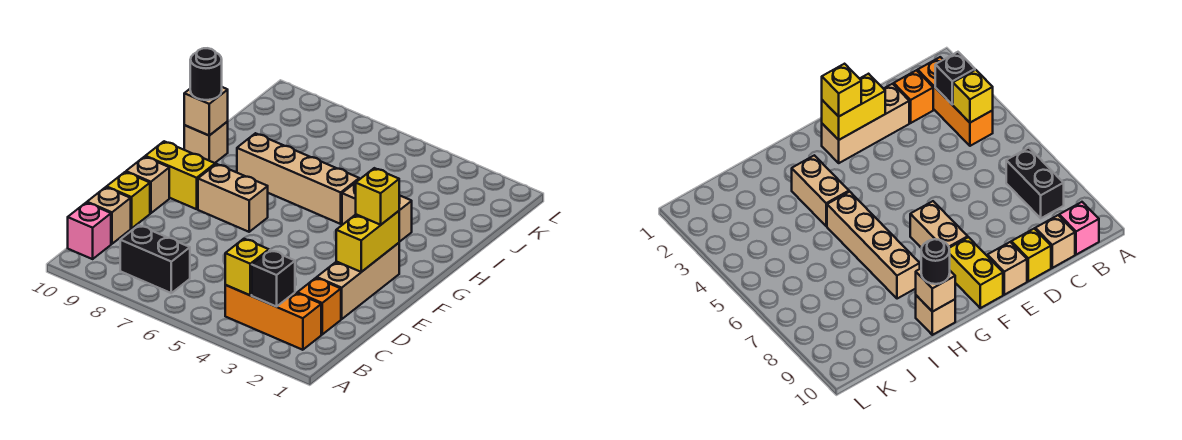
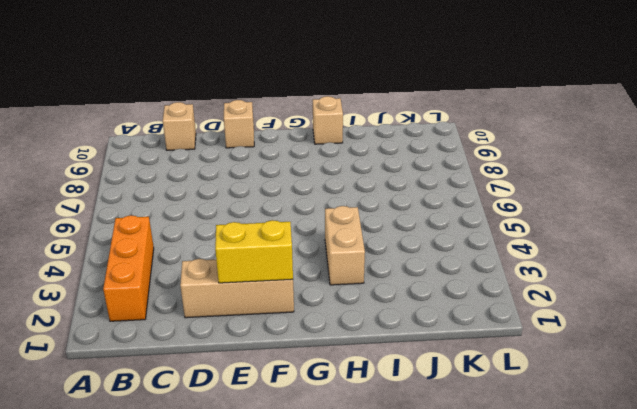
none -> black 1x2 brick [120,225,190,293]
none -> pink 1x1 brick [68,203,111,259]
none -> orange 1x1 brick [297,278,341,334]

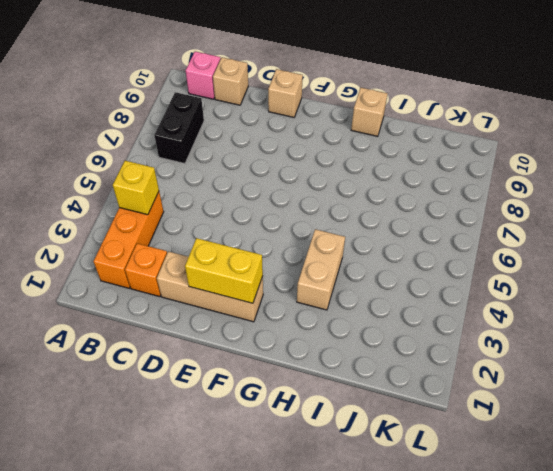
none -> yellow 1x1 brick [107,172,150,229]
none -> tan 1x2 brick [198,164,268,232]
none -> yellow 1x2 brick [145,141,215,209]

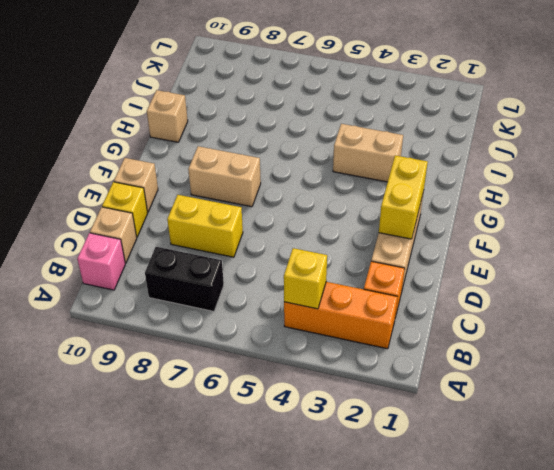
yellow 1x2 brick [167,195,243,257] -> yellow 1x2 brick moved to [145,141,215,209]
none -> tan 1x4 brick [237,133,359,224]
none -> black 1x1 brick [252,250,295,307]
none -> tan 1x1 brick [184,87,228,135]

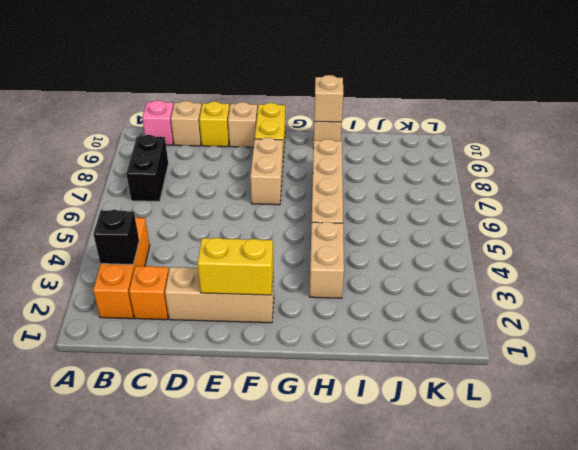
none -> yellow 1x1 brick [225,239,269,295]
none -> yellow 1x1 brick [356,168,399,225]
none -> black 1x1 round brick [190,48,222,100]

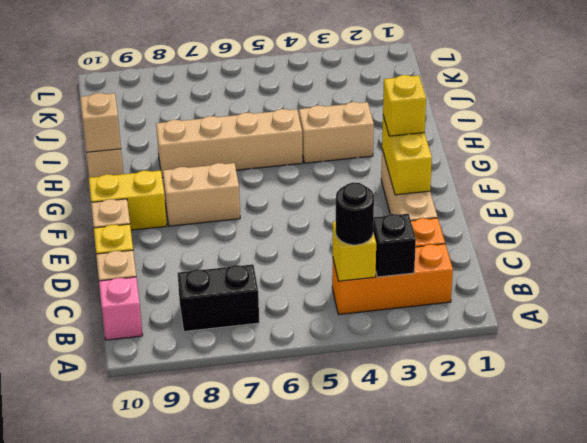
black 1x1 round brick [336,182,374,245] -> black 1x1 round brick moved to [190,48,222,100]

